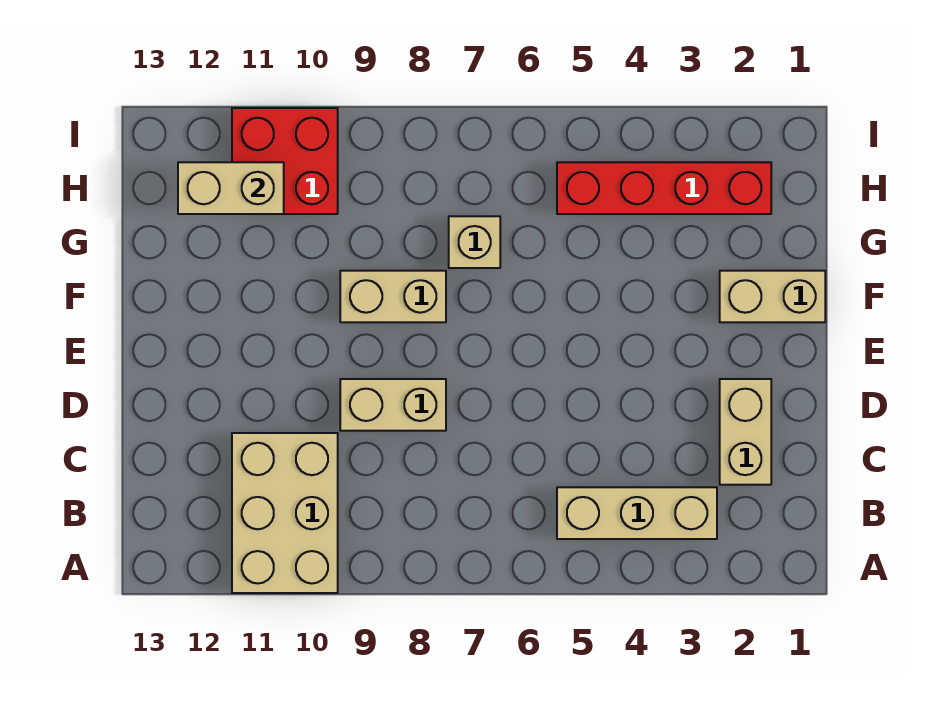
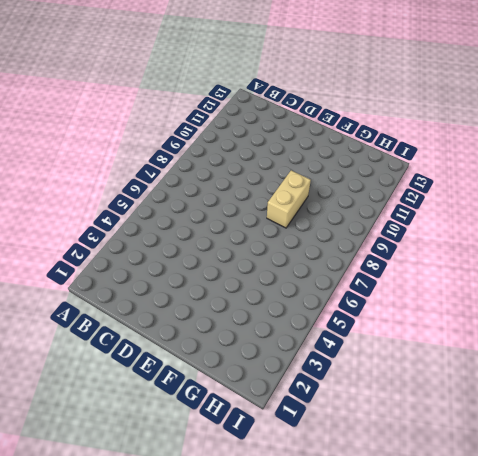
none -> tan 2x3 brick [232,433,338,593]
none -> tan 1x3 brick [557,487,717,539]

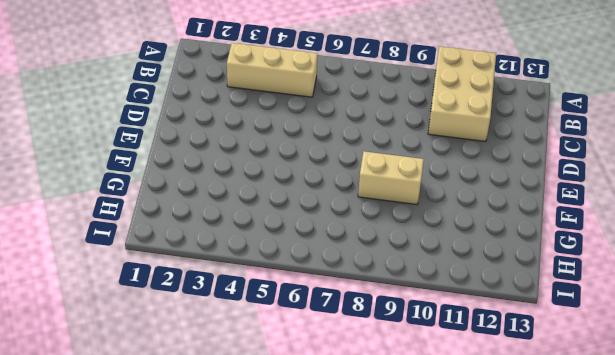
none -> tan 1x2 brick [720,379,771,485]
none -> tan 1x2 brick [340,379,446,431]

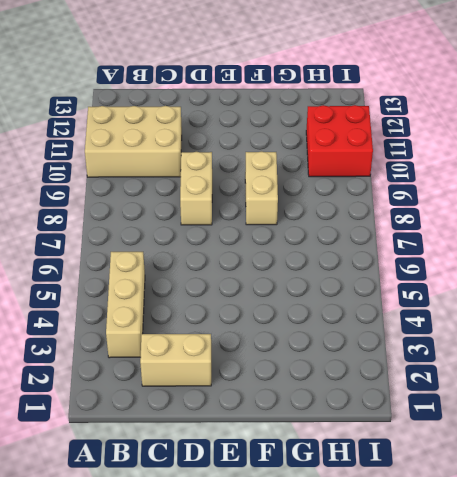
none -> tan 1x2 brick [720,271,825,322]
none -> tan 1x1 brick [449,216,500,268]

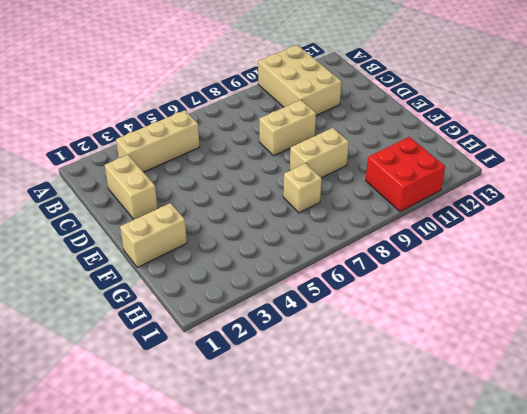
none -> red 1x4 brick [557,162,771,214]
none -> tan 1x2 brick [178,162,284,214]

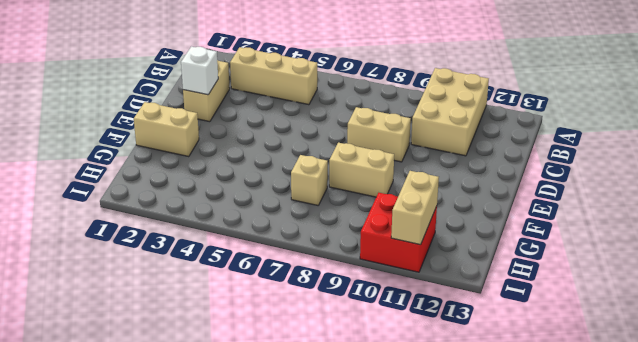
white 1x1 brick [181,46,218,95] -> none
tan 1x2 brick [391,171,439,245] -> tan 1x2 brick turned to [178,162,284,214]
none -> red 1x4 brick [557,162,771,214]

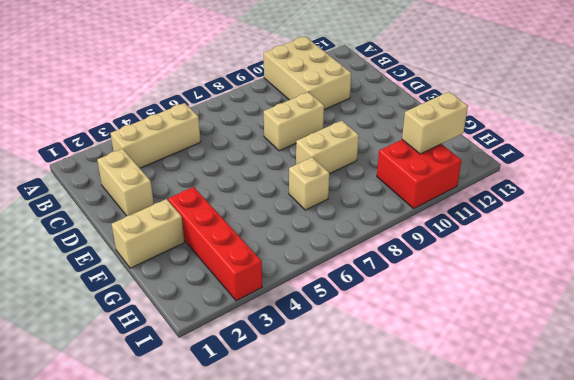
red 1x4 brick [168,187,262,301] -> red 1x4 brick turned to [557,162,771,214]

